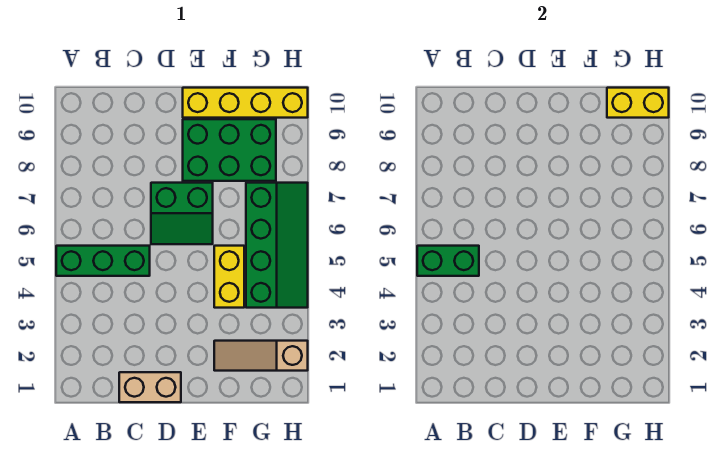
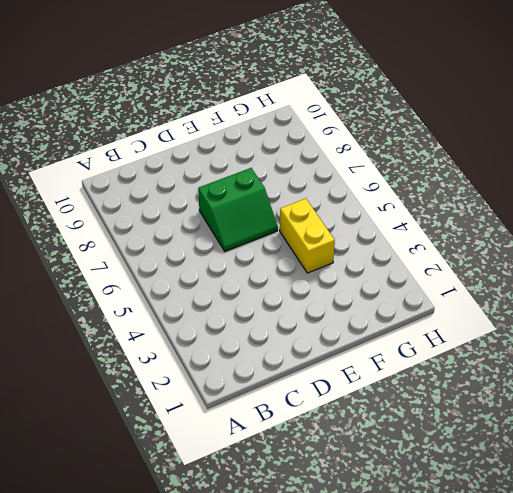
none -> green 1x3 brick [56,246,150,276]
none -> tan 1x2 brick [119,372,181,402]

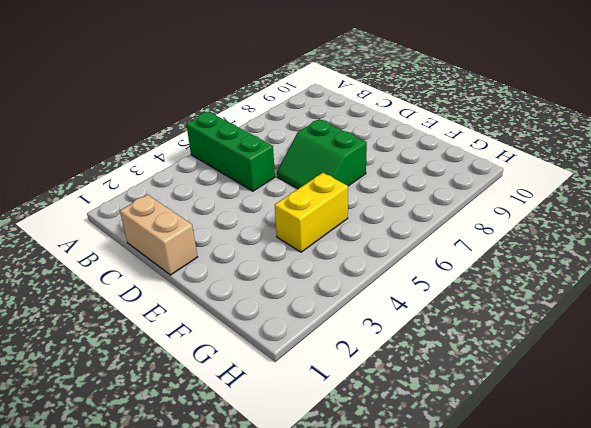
none -> green 2x3 brick [183,119,276,181]
none -> yellow 1x4 brick [183,88,308,118]

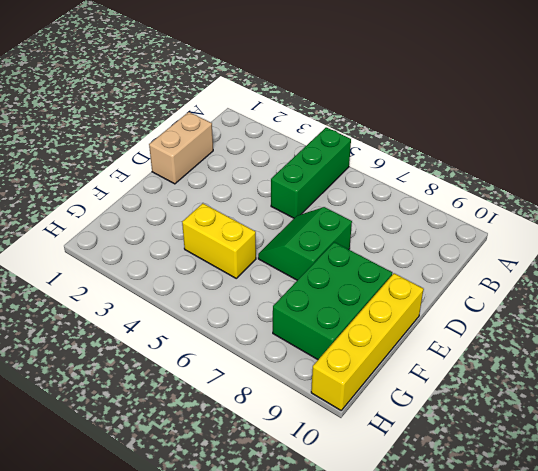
none -> tan 1x3 slope [214,341,308,371]
none -> green 2x4 slope [246,183,308,308]

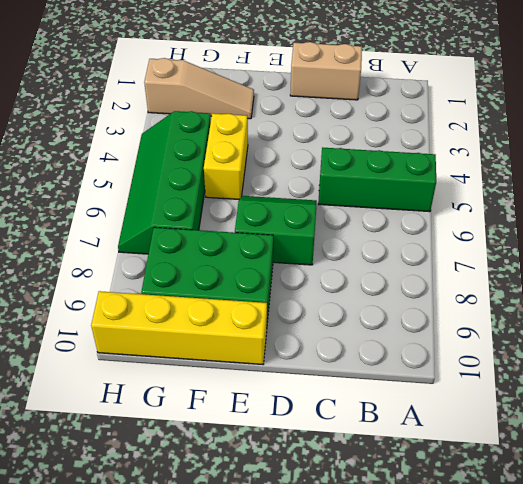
none -> green 1x2 brick [417,246,479,276]
none -> yellow 1x2 brick [607,88,669,118]

